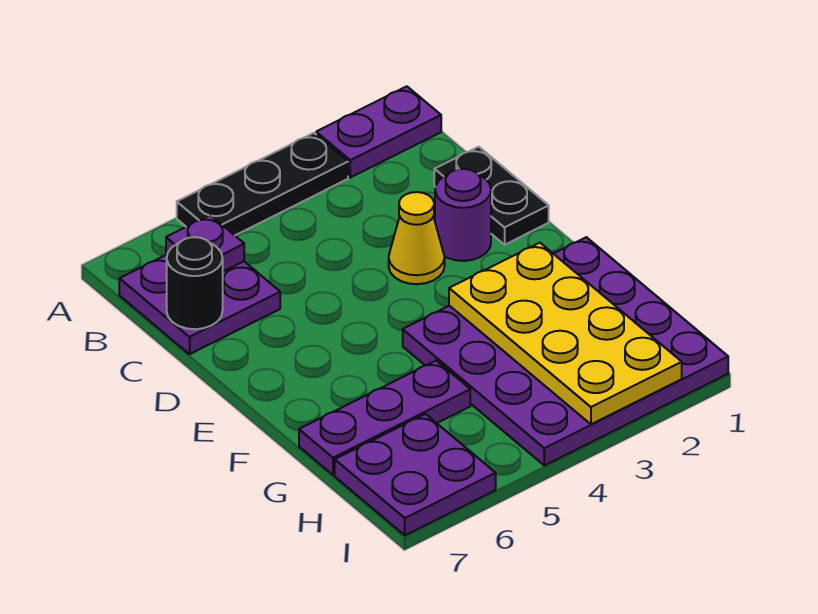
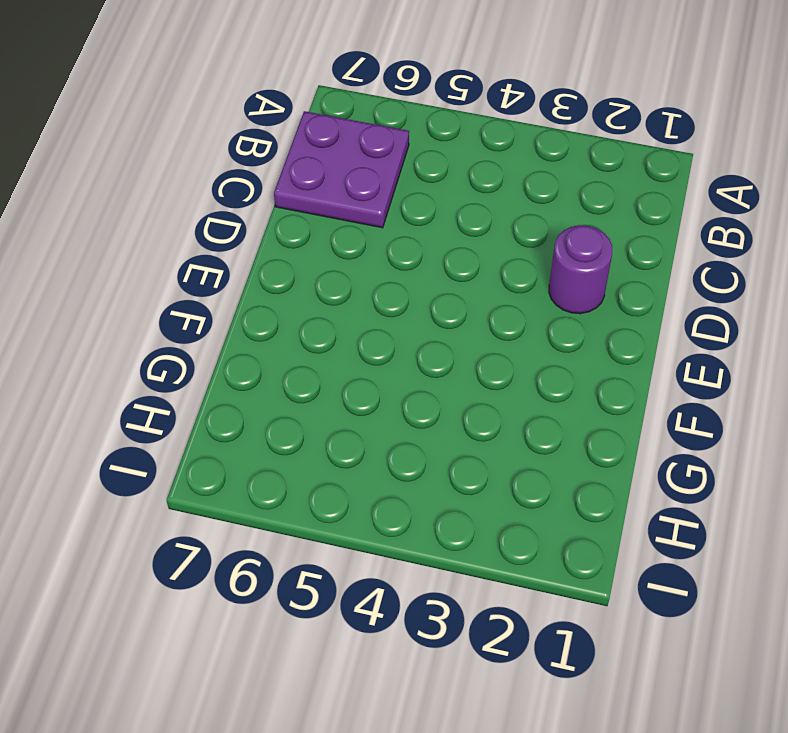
none -> purple 1x2 plate [316,86,441,177]
none -> black 1x3 plate [177,133,348,235]
none -> black 1x2 plate [434,147,549,245]

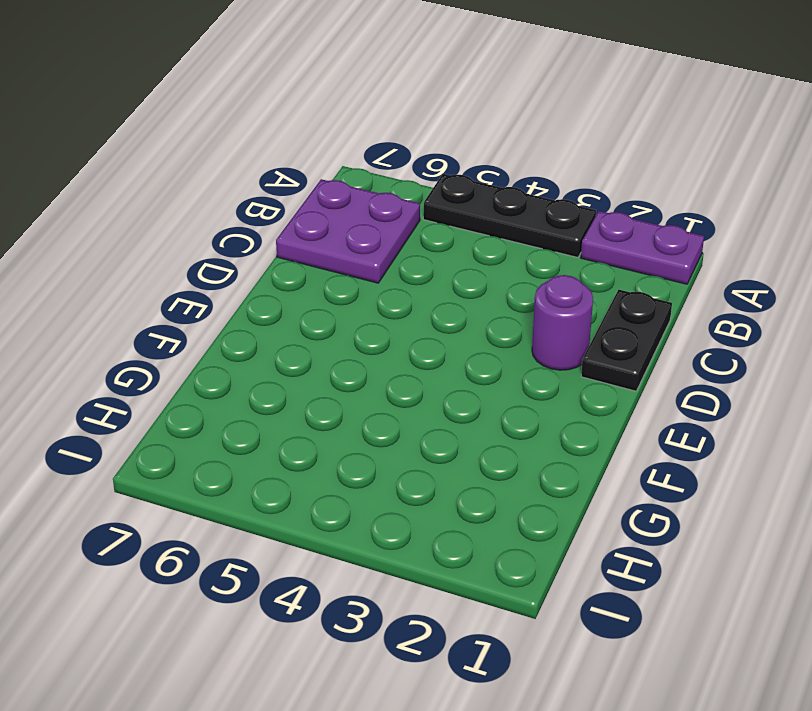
none -> yellow 1x1 cone [389,192,445,284]
none -> purple 4x4 plate [403,237,728,465]
none -> purple 1x3 plate [299,361,470,475]

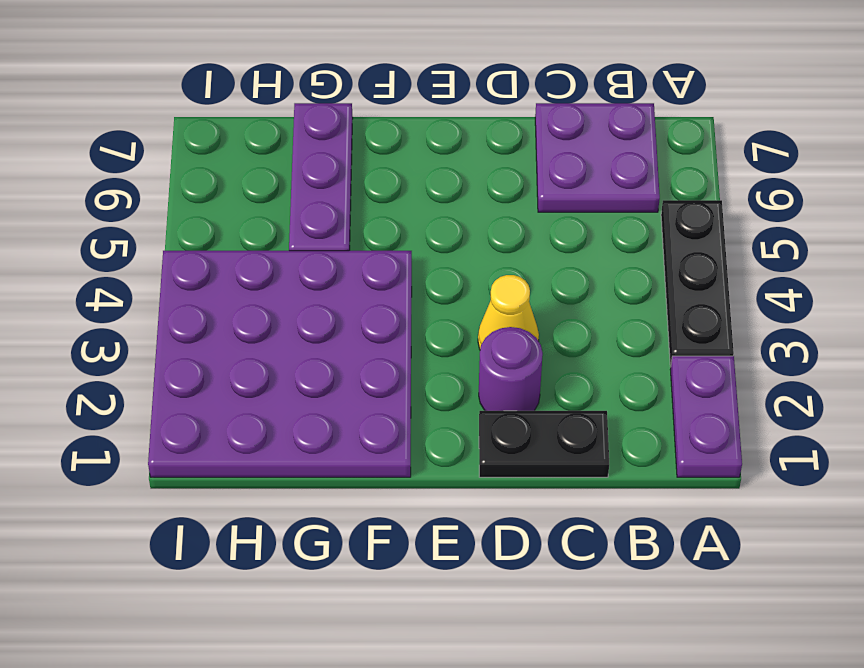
none -> purple 2x2 plate [335,414,496,535]
none -> purple 1x1 plate [166,215,244,271]
none -> black 1x1 round brick [167,237,223,329]

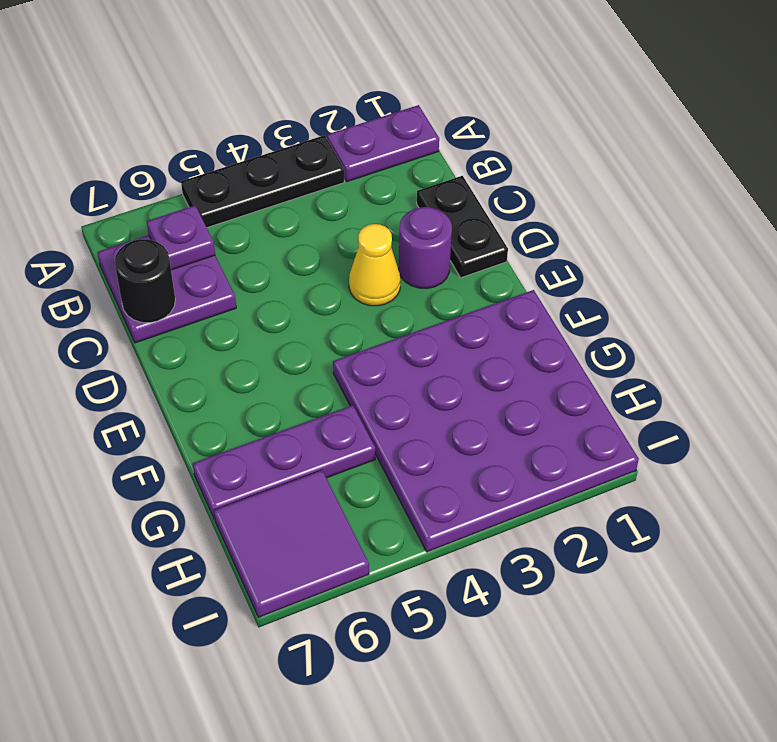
purple 2x2 tile [214,470,369,617] -> purple 2x2 plate [335,414,496,535]
none -> yellow 2x4 plate [449,243,682,424]

